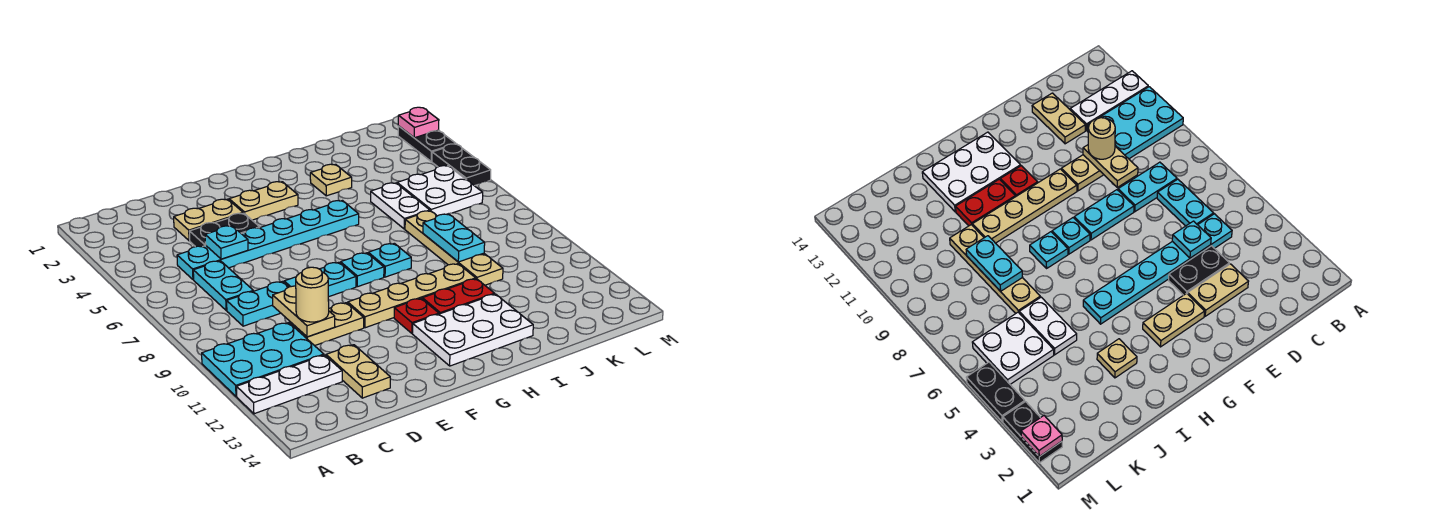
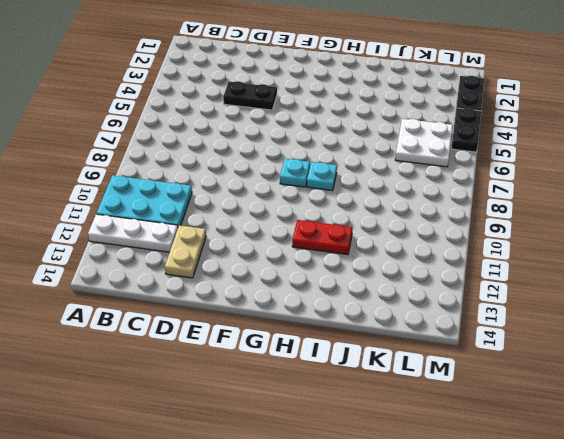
none -> cyan 1x6 plate [177,201,359,280]
none -> cyan 1x2 plate [193,261,253,310]
none -> cyan 1x2 plate [227,281,289,326]

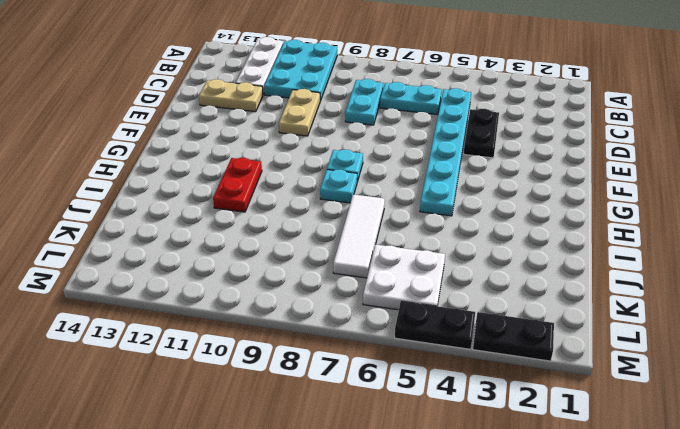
white 1x3 tile [333,195,385,278] -> tan 1x4 plate [405,211,503,285]
none -> tan 1x2 plate [174,199,243,241]
none -> cyan 1x2 plate [284,262,356,297]
none -> tan 1x2 plate [229,182,298,220]

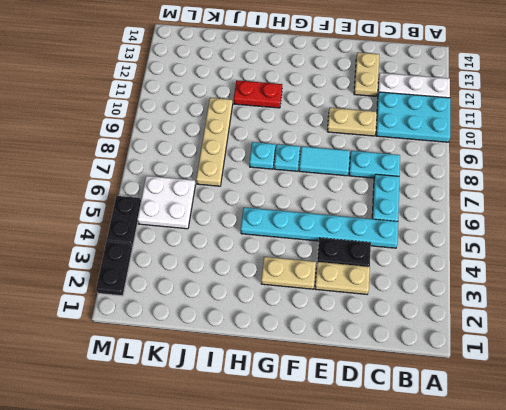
cyan 1x2 tile [299,146,350,176] -> cyan 1x2 plate [284,262,356,297]
none -> tan 1x4 plate [348,264,476,328]
none -> red 1x1 plate [394,298,439,333]
none -> white 2x3 plate [413,294,533,366]

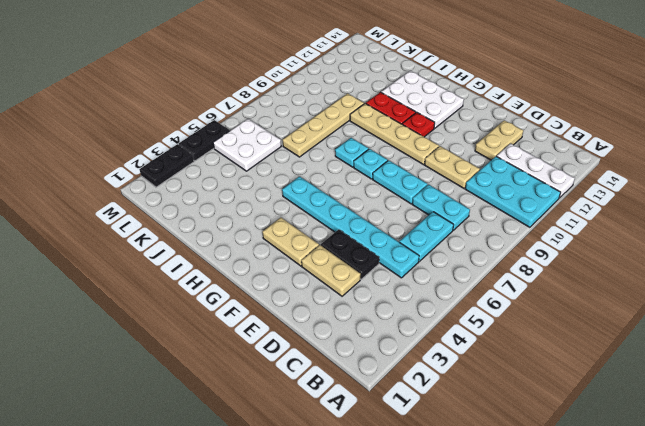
none -> tan 1x1 plate [310,164,352,196]
none -> white 1x2 plate [371,183,430,229]
none -> cyan 1x1 plate [205,226,248,259]

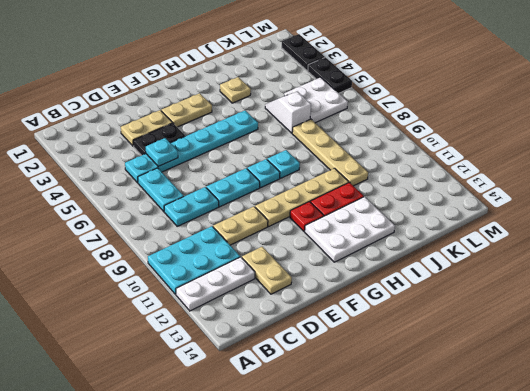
white 1x2 slope [265,92,311,133] -> white 1x2 plate [371,183,430,229]
none -> tan 1x2 plate [273,286,335,337]
none -> cyan 1x2 plate [423,214,485,262]
none -> pink 1x1 plate [398,107,439,138]

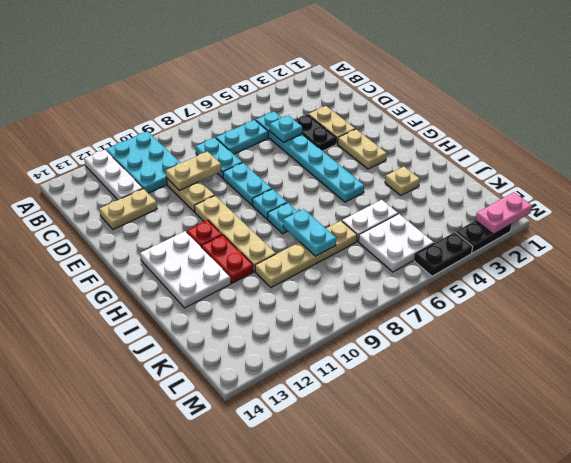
cyan 1x2 plate [283,209,336,256] -> cyan 1x2 plate turned to [423,214,485,262]
pink 1x2 plate [476,192,532,234] -> pink 1x1 plate [398,107,439,138]
none -> tan 1x1 round brick [296,267,329,322]

